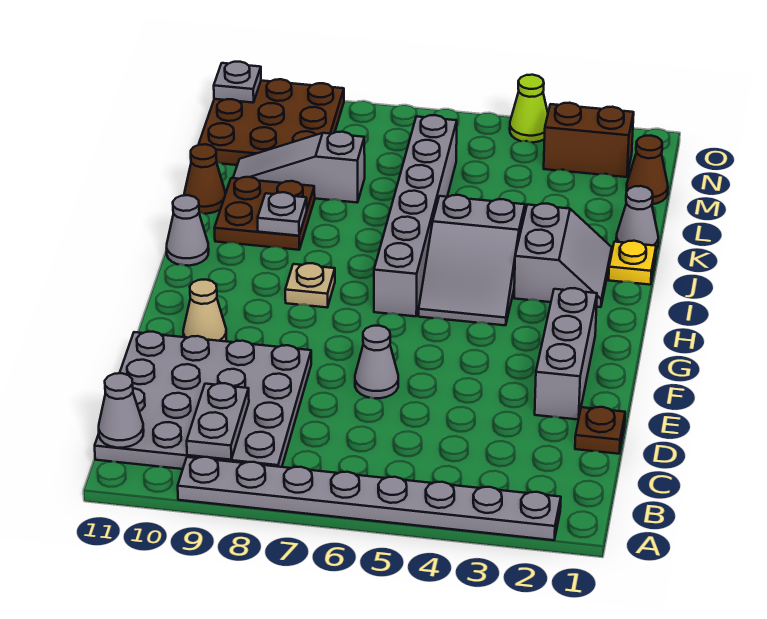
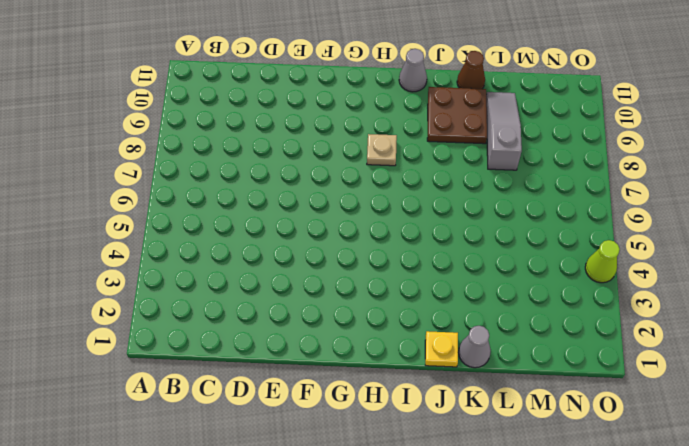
none -> grey 1x8 plate [178,457,561,540]
none -> grey 4x4 plate [95,332,311,469]
none -> brown 1x1 plate [575,407,625,454]

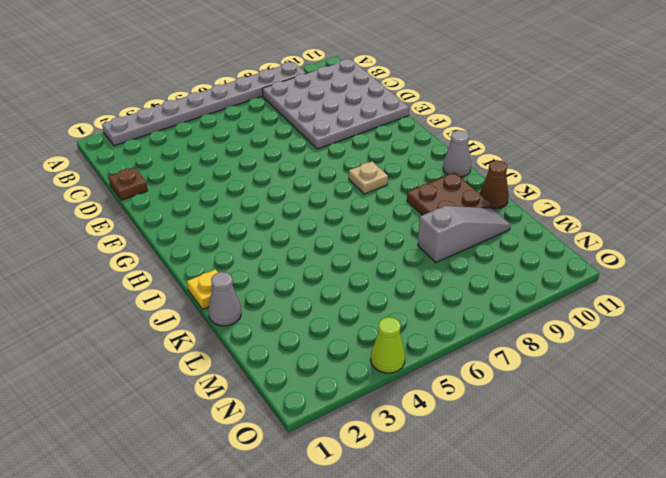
none -> grey 1x3 brick [535,288,597,420]
none -> grey 1x1 cone [355,326,398,398]
none -> tan 1x1 cone [183,280,226,341]

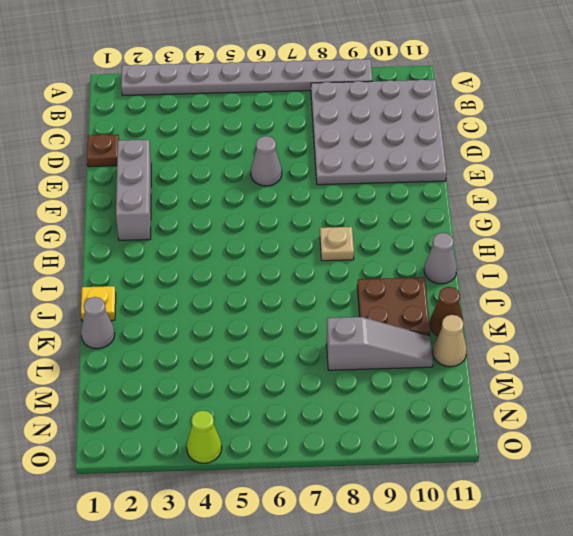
tan 1x1 cone [433,315,467,367] -> tan 1x1 cone moved to [183,280,226,341]
none -> grey 2x3 slope [419,195,525,325]
none -> grey 1x6 brick [374,115,457,316]
none -> grey 2x2 slope [514,204,612,307]

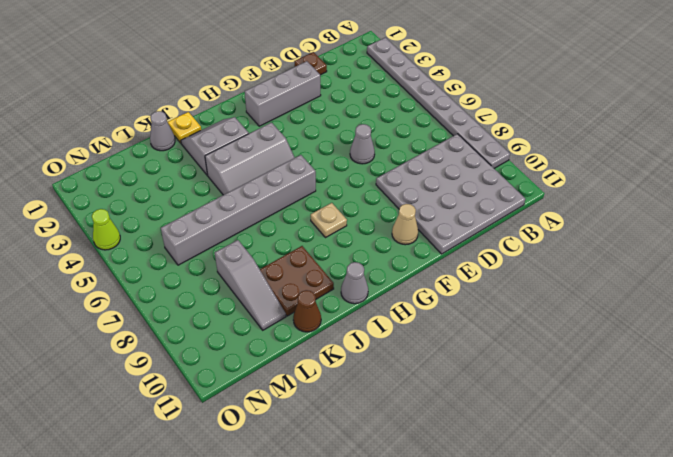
grey 2x3 slope [205,122,295,195] -> grey 2x3 slope turned to [419,195,525,325]
none -> brown 1x1 cone [627,136,668,204]
none -> brown 3x3 plate [199,79,344,165]
none -> brown 1x2 brick [544,103,634,177]

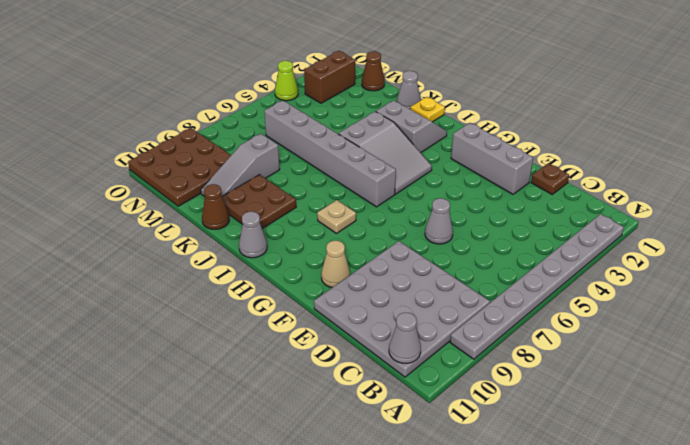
none -> grey 1x2 plate [187,383,249,460]
none -> grey 1x1 plate [258,192,307,236]
none -> grey 1x1 plate [214,62,261,103]

